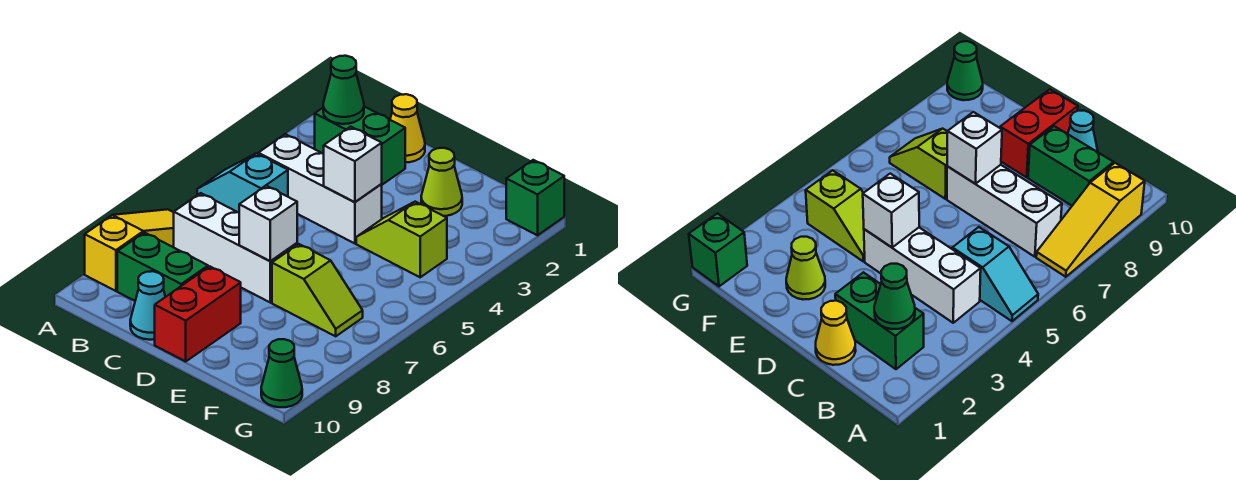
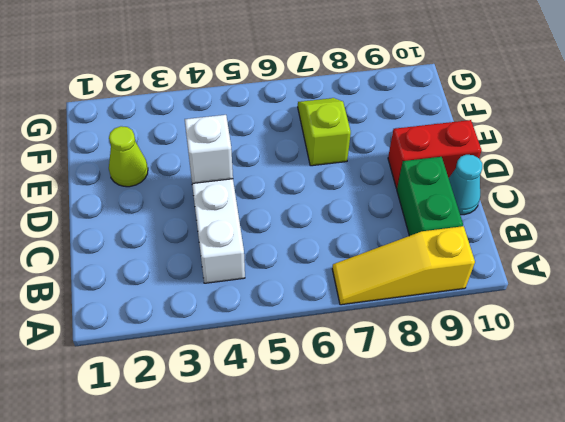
none -> cyan 1x2 slope [197,153,288,213]
none -> green 1x2 brick [315,107,405,185]
none -> white 1x3 brick [174,193,297,302]

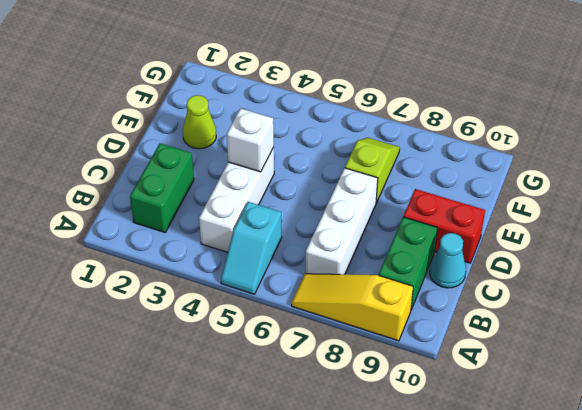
none -> yellow 1x1 cone [390,94,425,163]
none -> lime 1x2 slope [356,202,447,277]
none -> green 1x1 brick [506,160,564,235]

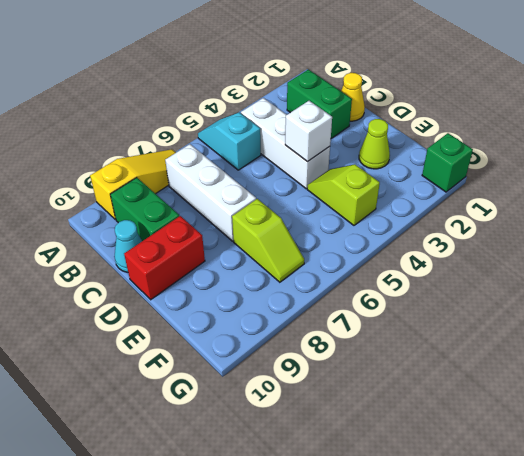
none -> green 1x1 cone [261,339,302,407]
none -> green 1x1 cone [323,56,364,124]
none -> white 1x1 brick [239,186,297,261]

